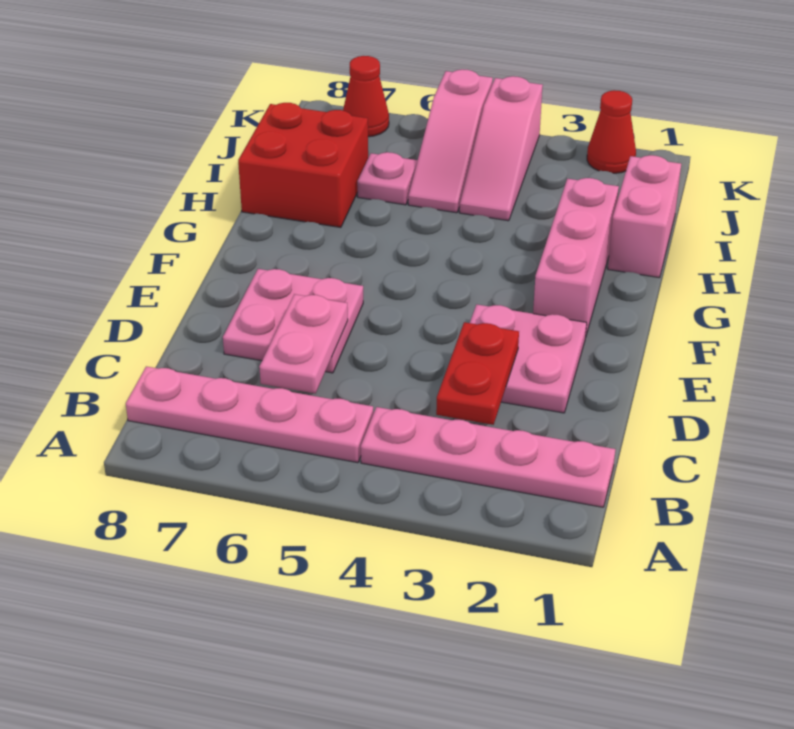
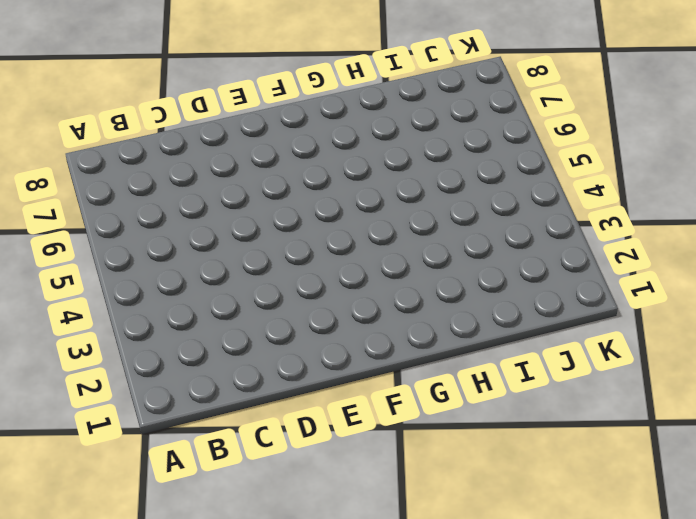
none -> pink 1x4 plate [361,407,615,507]
none -> pink 1x4 plate [126,366,374,463]
none -> pink 2x2 plate [470,304,587,413]

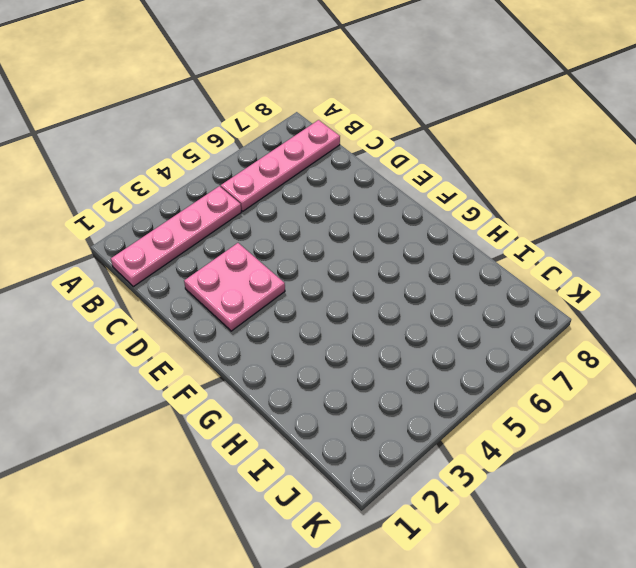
none -> pink 2x2 plate [223,269,363,373]
none -> pink 1x3 brick [533,178,619,335]
none -> pink 1x2 brick [608,155,681,278]

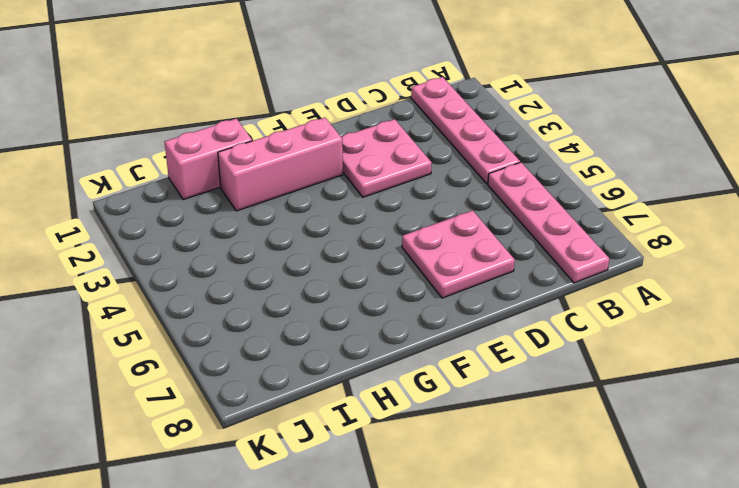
none -> red 2x2 brick [238,103,368,227]
none -> pink 1x3 slope [460,76,543,221]
none -> pink 1x3 slope [408,69,493,213]

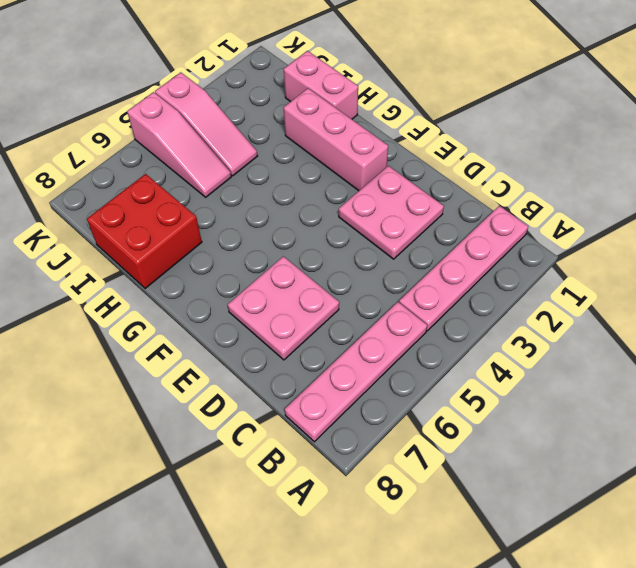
none -> pink 1x1 plate [357,152,418,205]
none -> red 1x1 cone [587,90,636,173]
none -> red 1x1 cone [343,56,389,137]

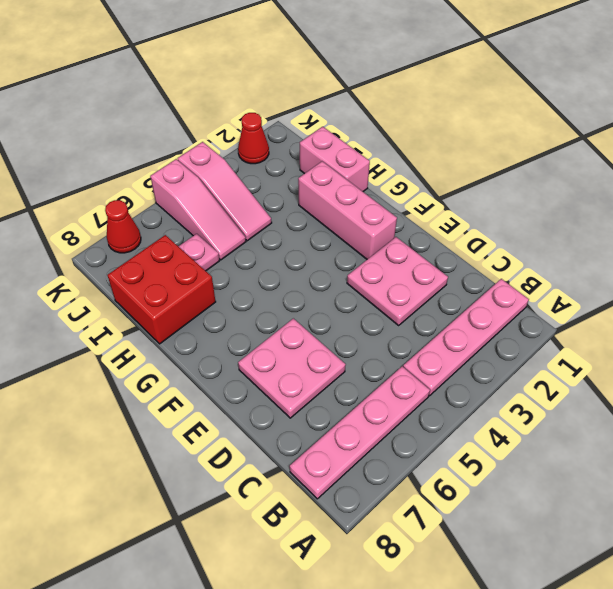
none -> red 1x2 plate [436,322,519,425]
none -> pink 1x2 plate [259,294,348,394]

